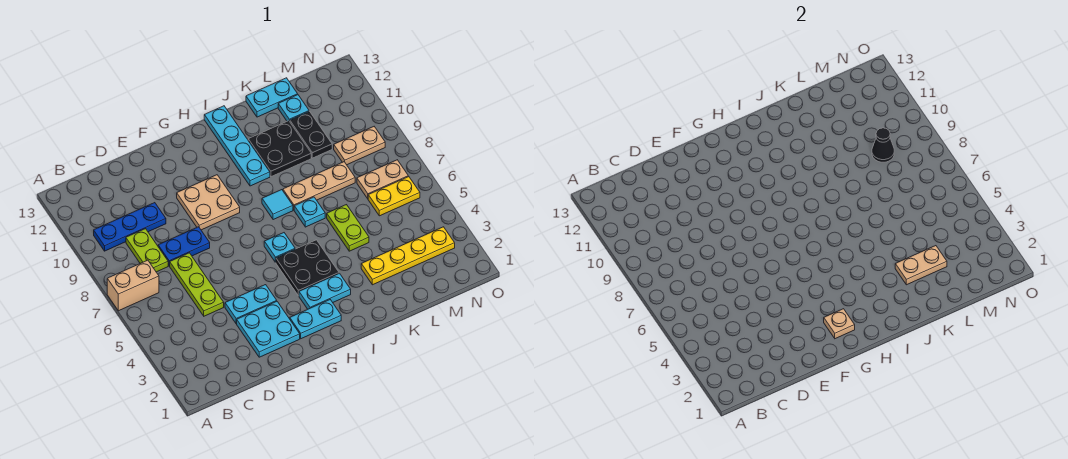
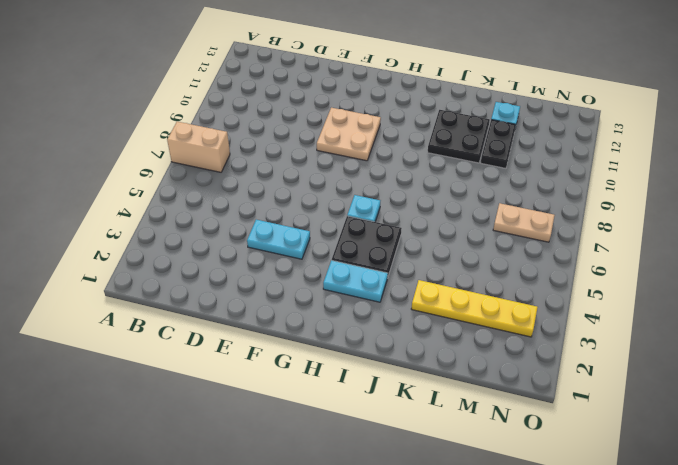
none -> blue 1x3 plate [94,203,166,251]
none -> lime 1x2 plate [126,229,168,272]
none -> lime 1x3 plate [170,253,224,316]

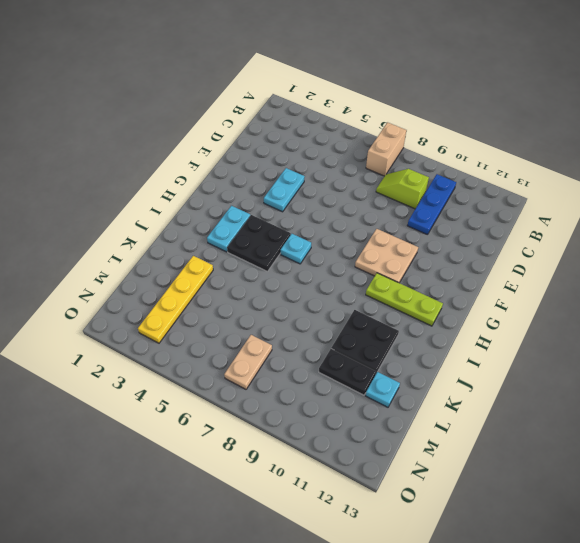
lime 1x2 slope [376,169,429,209] -> lime 1x2 plate [126,229,168,272]
lime 1x3 plate [366,273,443,326] -> lime 1x3 plate moved to [170,253,224,316]
none -> blue 1x2 plate [158,227,210,266]
none -> cyan 2x2 plate [237,302,300,357]
none -> cyan 1x2 plate [290,300,341,339]

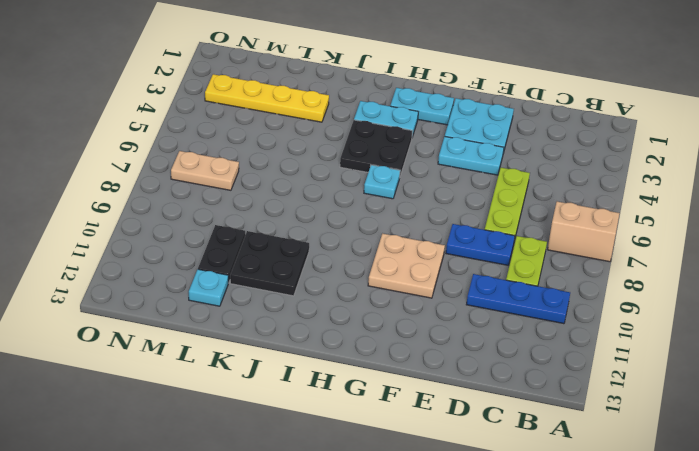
none -> cyan 1x1 tile [262,190,293,220]
none -> cyan 1x4 plate [204,106,270,186]
none -> cyan 1x1 plate [294,197,325,227]

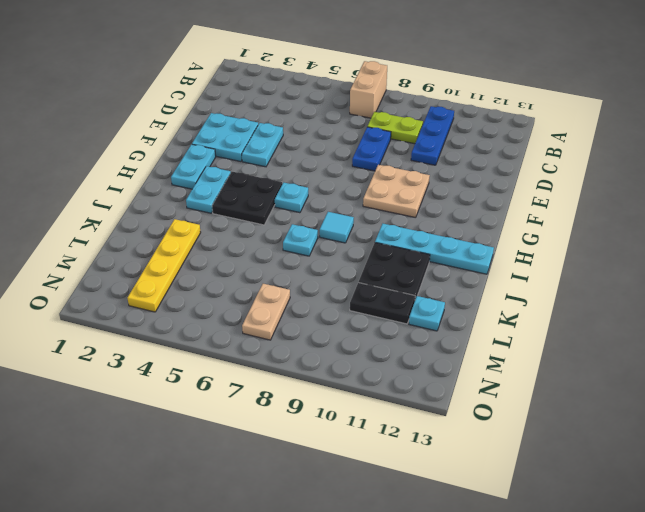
none -> lime 1x3 plate [170,253,224,316]
none -> tan 1x3 plate [283,162,355,210]
none -> lime 1x2 plate [327,205,369,251]

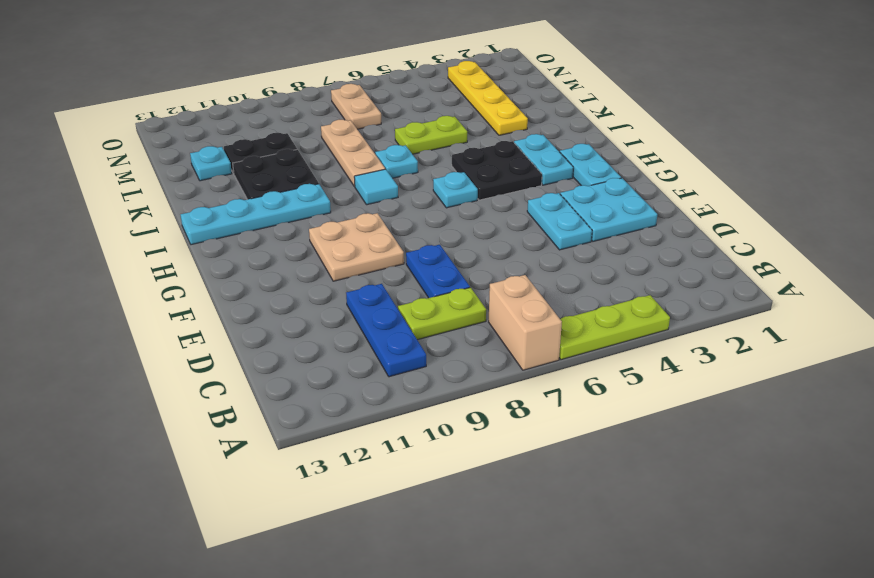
lime 1x3 plate [559,295,670,360] -> lime 1x3 plate moved to [170,253,224,316]
none -> cyan 1x2 plate [246,78,298,117]
none -> yellow 1x2 plate [368,177,420,216]
none -> tan 1x2 plate [334,127,385,165]

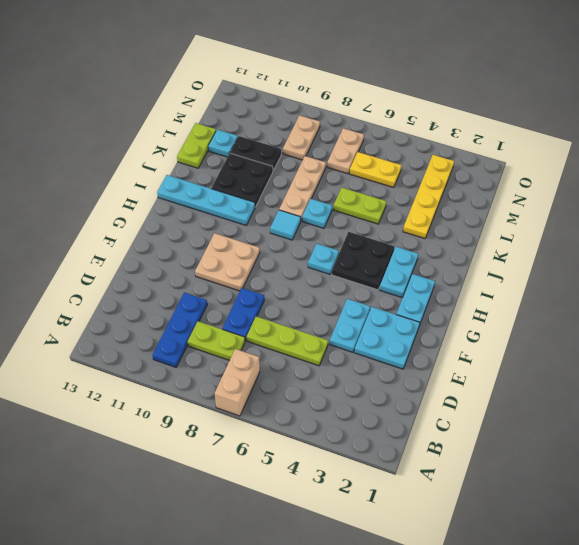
lime 1x2 plate [177,123,216,168] -> cyan 1x2 plate [246,78,298,117]
yellow 1x2 plate [350,152,401,187] -> yellow 1x2 plate turned to [368,177,420,216]
none -> tan 1x1 plate [824,309,855,339]
none -> tan 1x2 plate [895,246,947,285]
none -> black 1x1 cone [872,128,894,162]

